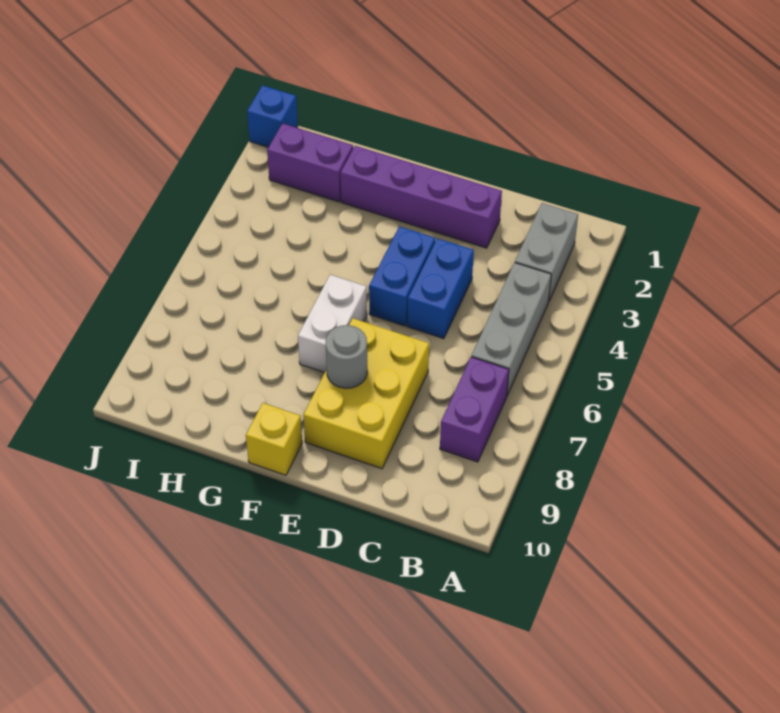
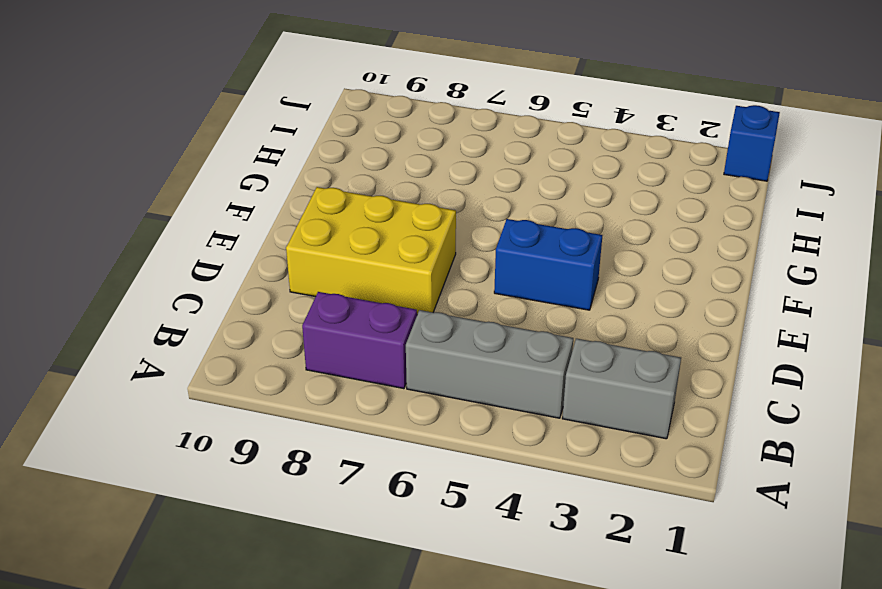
none -> purple 1x4 brick [340,146,502,248]
none -> blue 1x2 brick [407,238,474,339]
none -> white 1x2 brick [298,275,367,373]

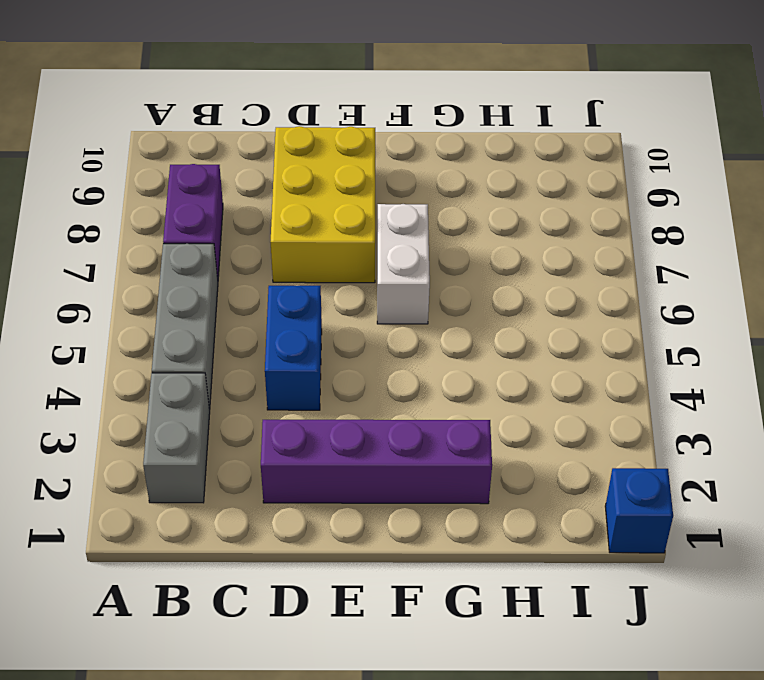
none -> blue 1x2 brick [369,226,435,326]
none -> yellow 1x1 brick [246,403,302,475]
none -> purple 1x2 brick [267,123,353,202]

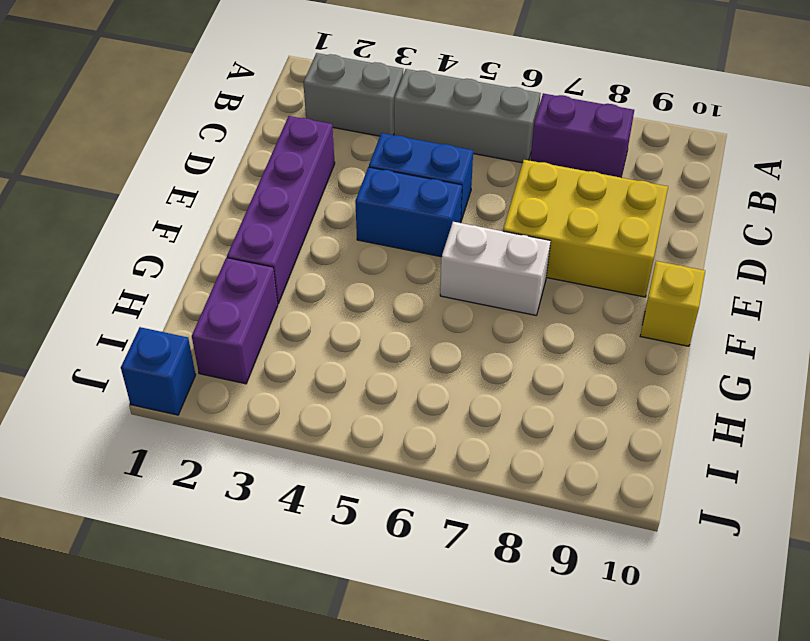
none -> grey 1x1 round brick [326,325,367,388]

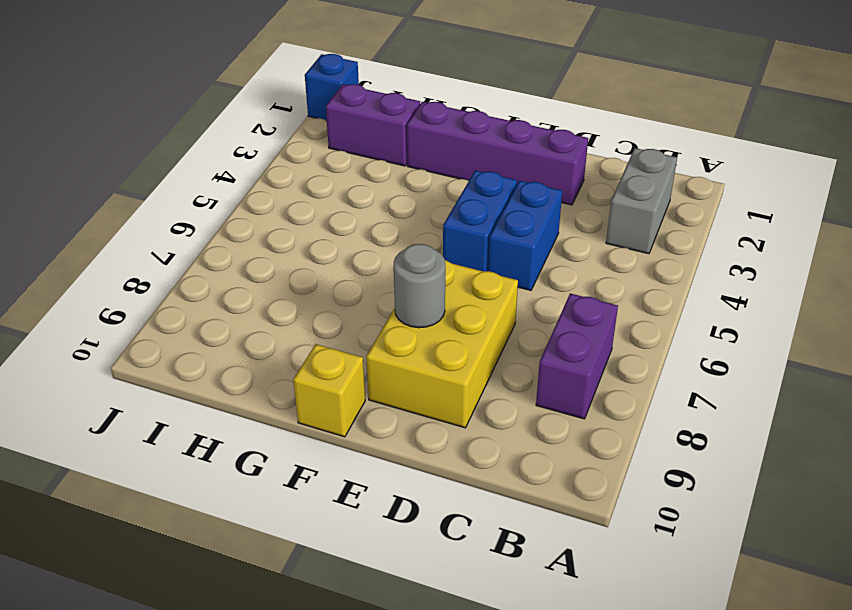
none -> grey 1x3 brick [471,263,551,395]
none -> white 1x2 brick [298,275,367,373]

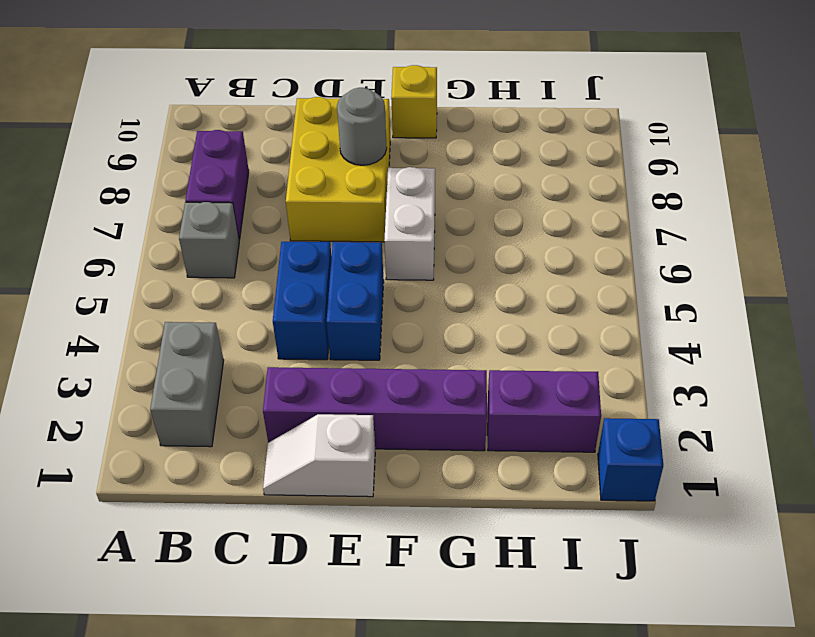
grey 1x1 brick [179,202,239,278] -> grey 1x3 brick [471,263,551,395]
white 1x2 slope [263,414,375,497] -> none

